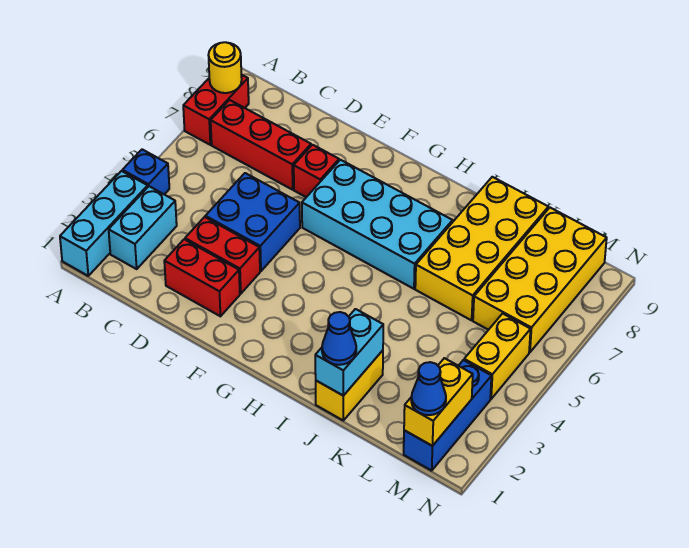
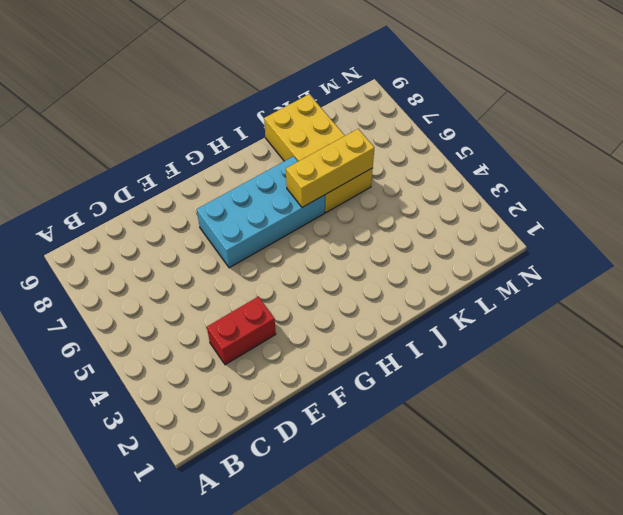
yellow 1x3 brick [286,129,374,207] -> none
none -> cyan 1x3 brick [60,171,148,276]
none -> blue 1x1 brick [122,149,169,194]
none -> red 1x2 brick [183,75,249,145]

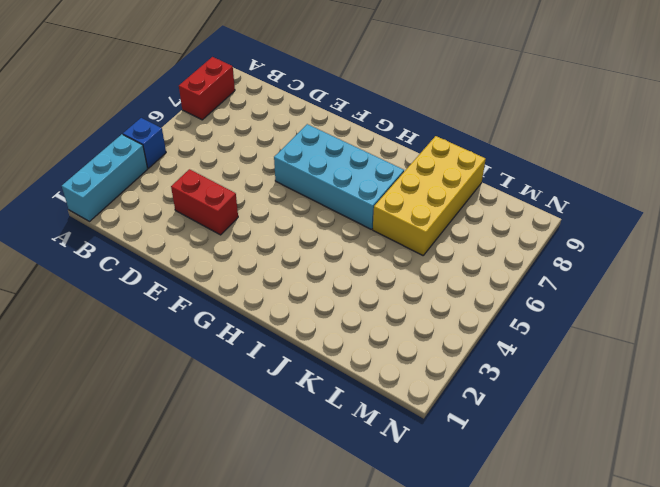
none -> cyan 1x2 brick [109,186,177,269]
none -> red 1x3 brick [211,100,311,190]
none -> red 1x2 brick [164,239,240,316]

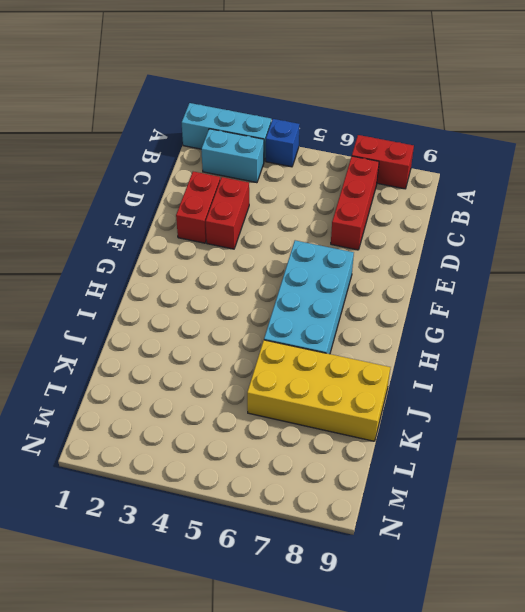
none -> blue 2x2 brick [206,173,300,271]
none -> red 1x1 brick [294,145,339,197]
none -> yellow 1x2 brick [316,350,383,420]

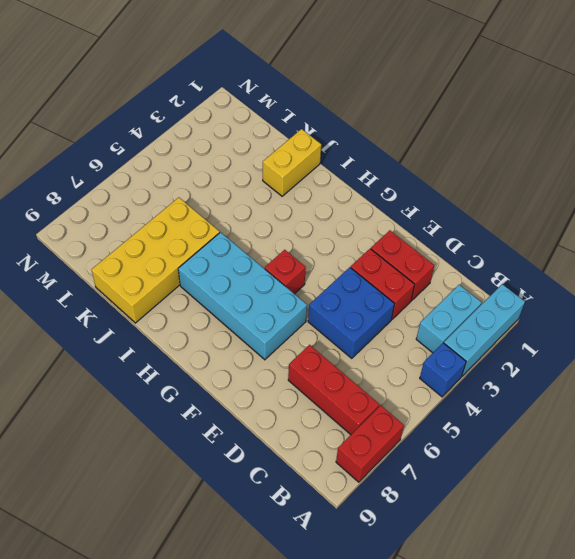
red 1x1 brick [265,250,306,294] -> red 1x1 brick moved to [294,145,339,197]
none -> yellow 2x4 brick [473,208,607,352]
none -> blue 1x3 brick [404,360,491,471]
none -> yellow 1x2 brick [464,314,531,399]

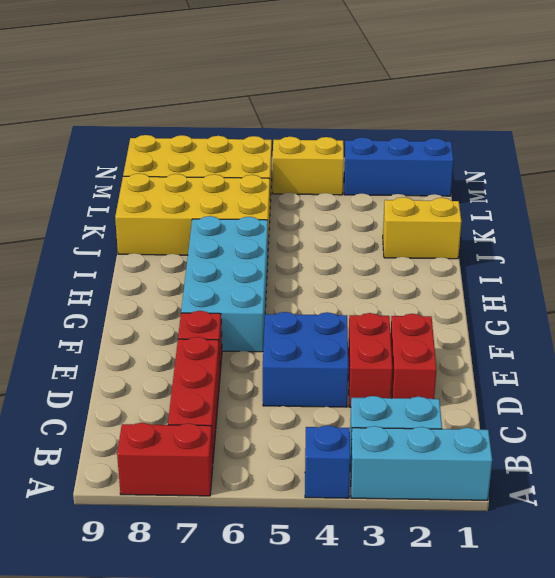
none -> yellow 1x1 round brick [209,42,242,93]
none -> cyan 1x2 brick [315,309,383,396]
none -> yellow 1x2 brick [404,358,473,446]

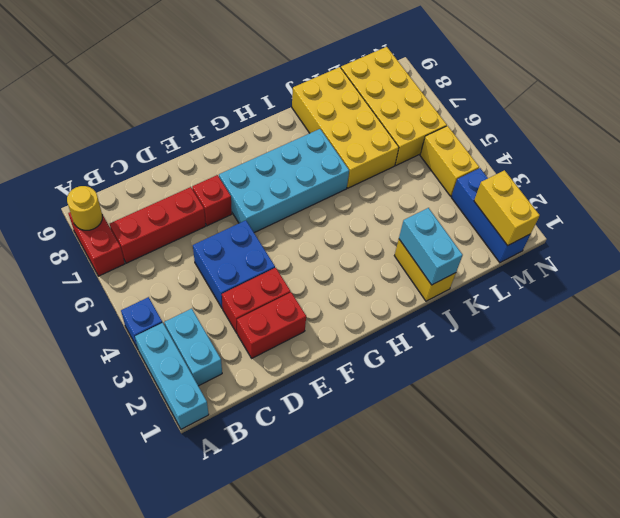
none -> blue 1x1 cone [322,312,356,365]
none -> blue 1x1 cone [411,362,446,415]

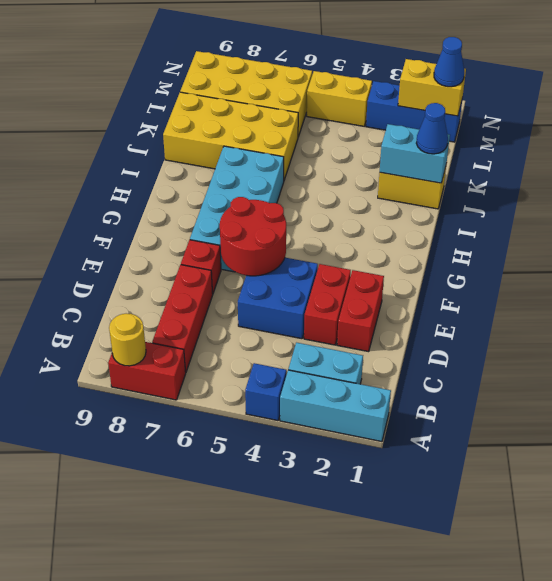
red 2x2 round brick [220,197,286,276] -> none

